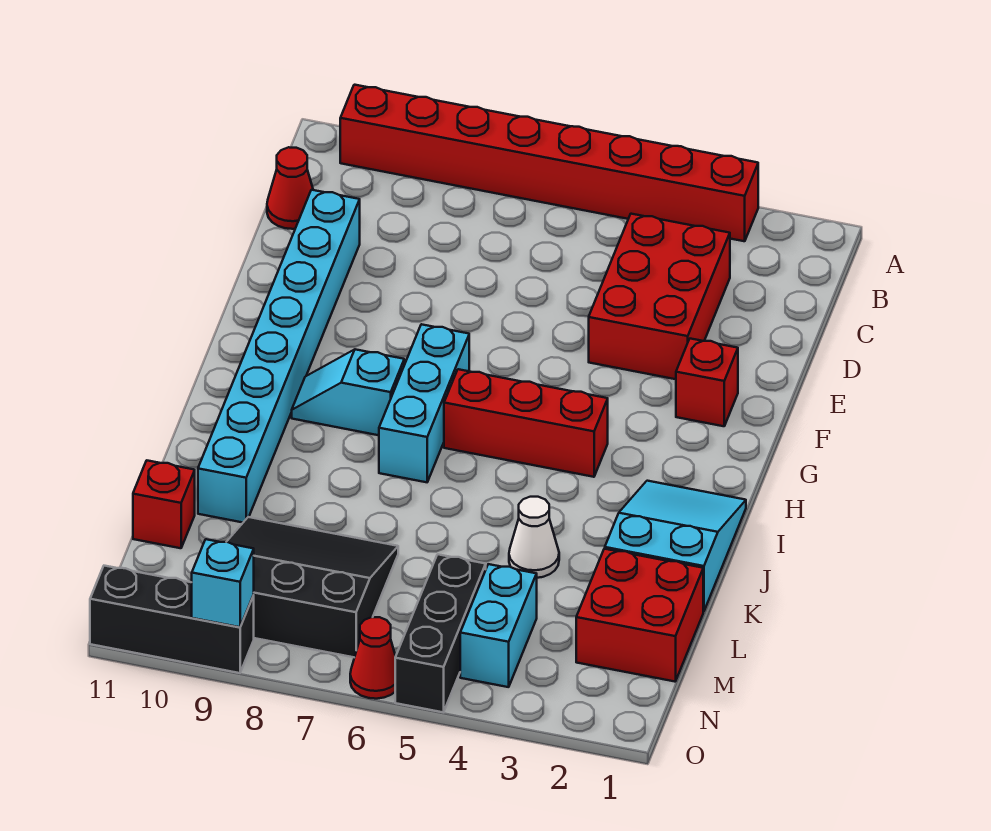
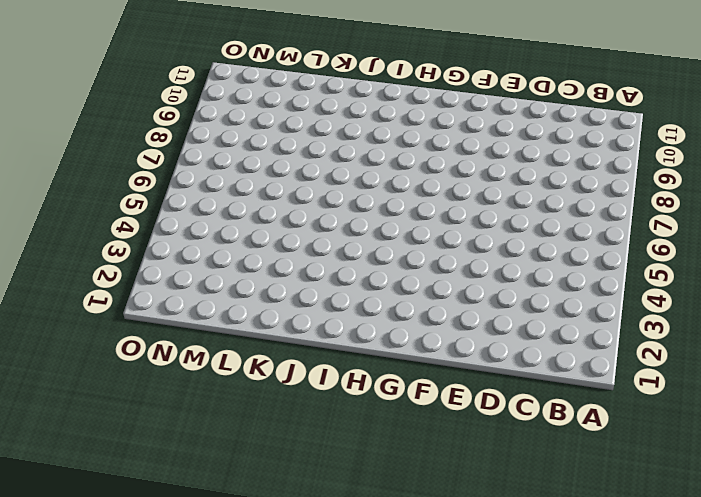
none -> red 1x8 brick [340,85,758,241]
none -> red 2x3 brick [589,214,730,379]
none -> red 1x1 cone [267,147,313,229]

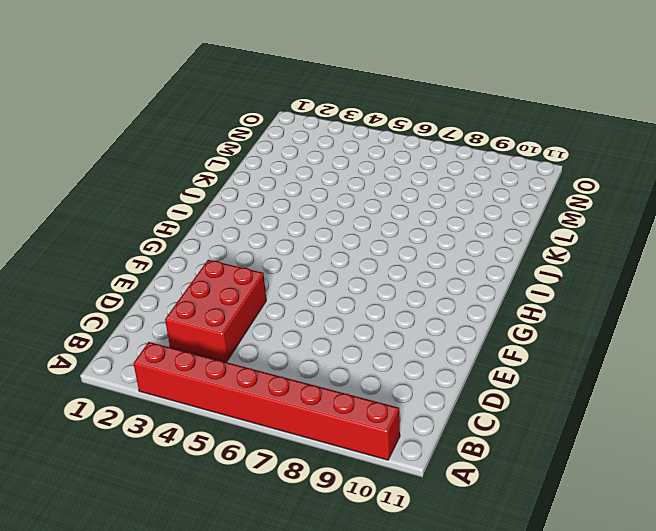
none -> red 1x1 cone [267,147,313,229]
none -> cyan 1x8 brick [198,190,360,522]
none -> red 1x1 brick [676,339,738,426]

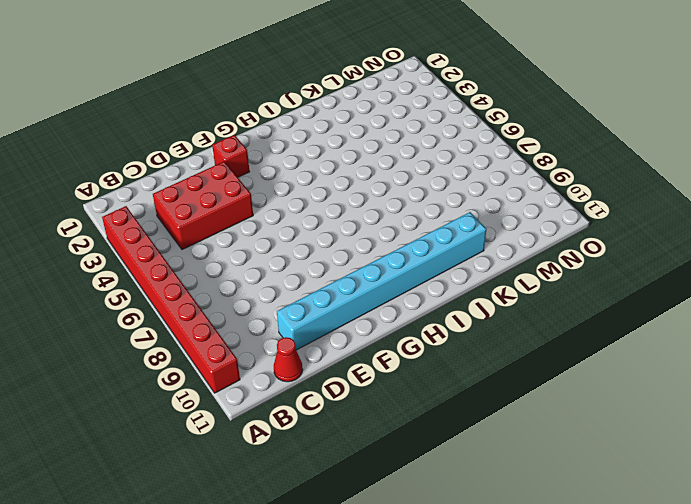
none -> cyan 1x3 brick [379,324,469,482]
none -> red 1x3 brick [444,369,608,477]
none -> cyan 1x2 slope [292,349,404,435]

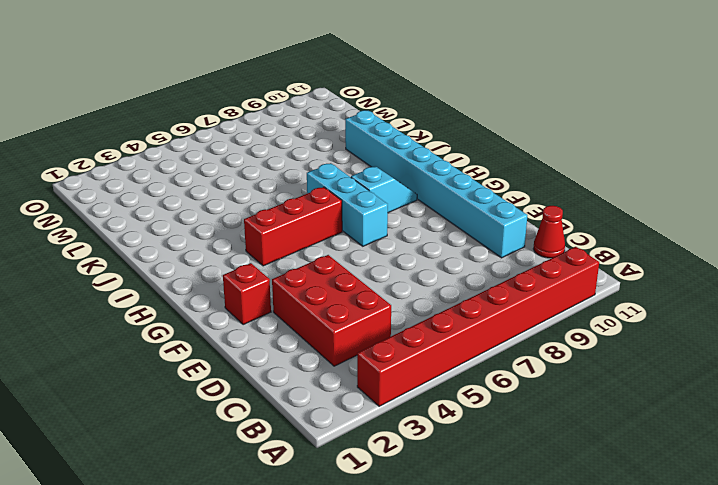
none -> cyan 2x3 slope [605,481,746,612]
none -> white 1x1 cone [509,497,559,578]
none -> red 2x2 brick [576,549,703,682]

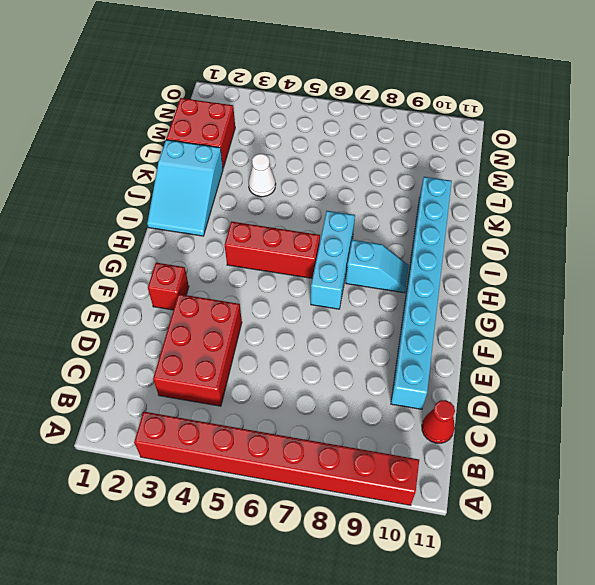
none -> black 3x3 slope [227,517,398,657]
none -> red 1x1 brick [133,461,195,548]
none -> cyan 1x2 brick [460,564,537,687]

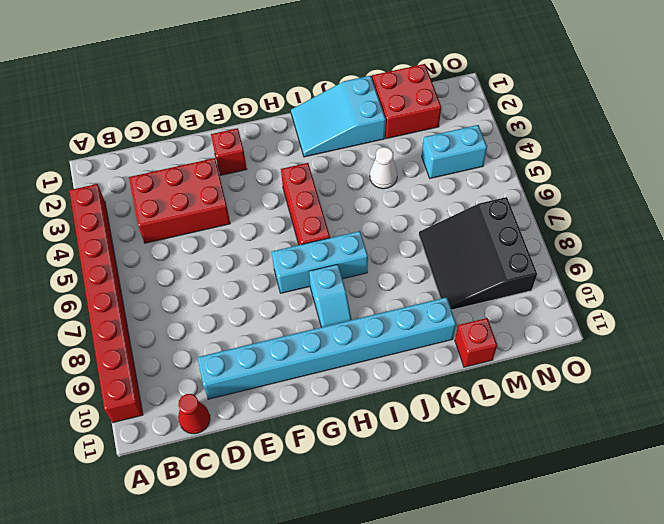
none -> black 1x3 brick [395,554,486,712]
none -> red 1x1 cone [350,617,396,699]
none -> black 1x3 brick [90,566,254,673]

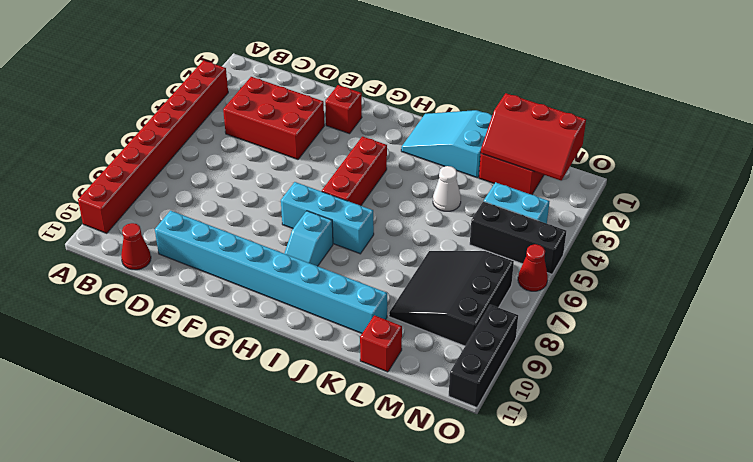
red 2x3 slope [481,93,586,180] -> none
none -> cyan 1x1 brick [192,539,254,627]

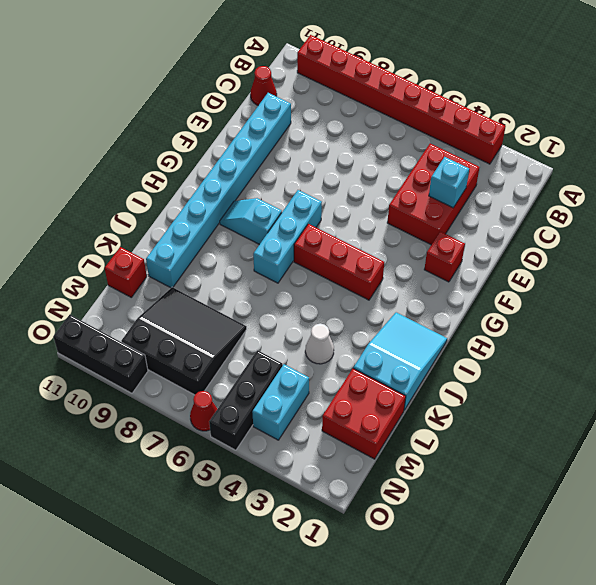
cyan 1x1 brick [429,157,469,208] -> cyan 1x1 brick moved to [192,539,254,627]

